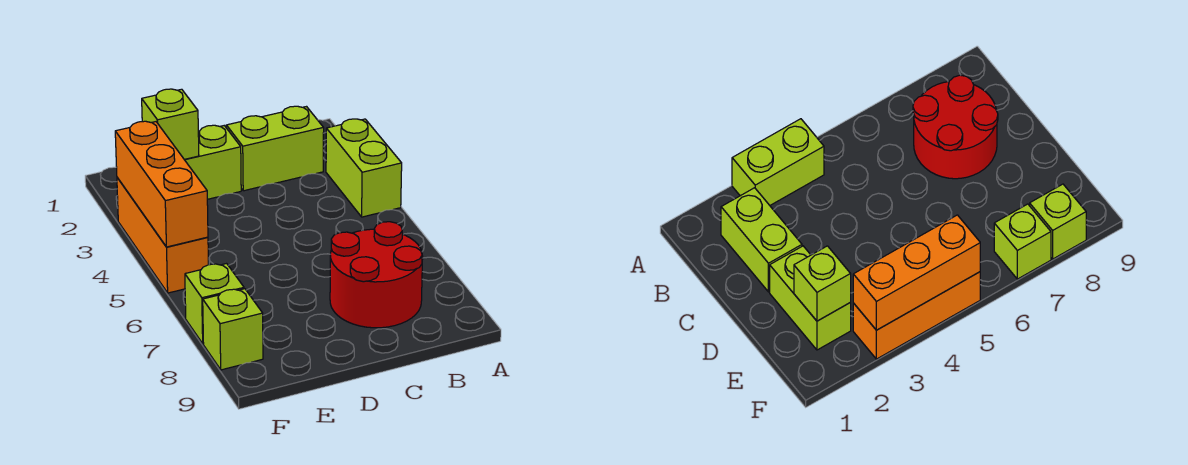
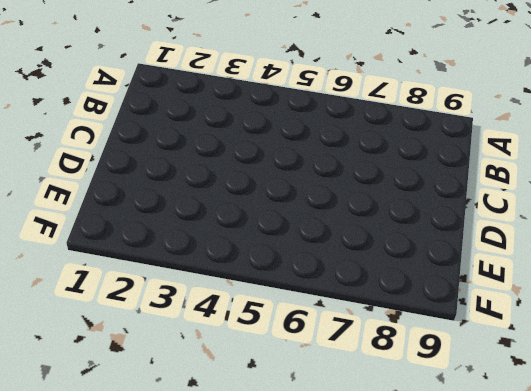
none -> lime 1x2 brick [326,119,402,217]
none -> lime 1x2 brick [226,106,324,191]

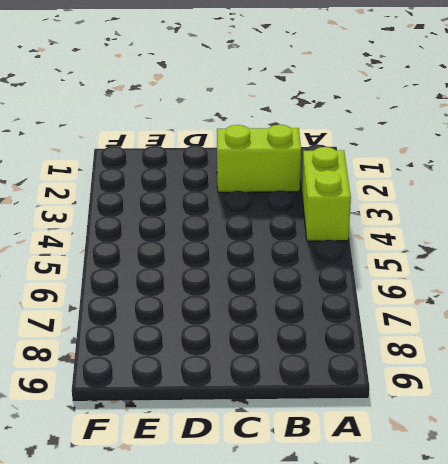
none -> red 2x2 round brick [330,222,423,328]
none -> lime 1x2 brick [184,125,241,199]

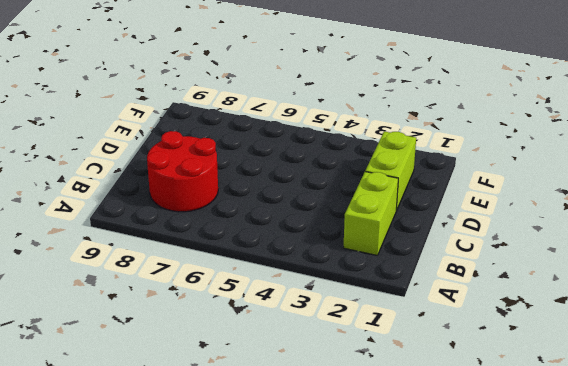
none -> lime 1x2 brick [326,119,402,217]
none -> orange 1x3 brick [117,178,209,293]

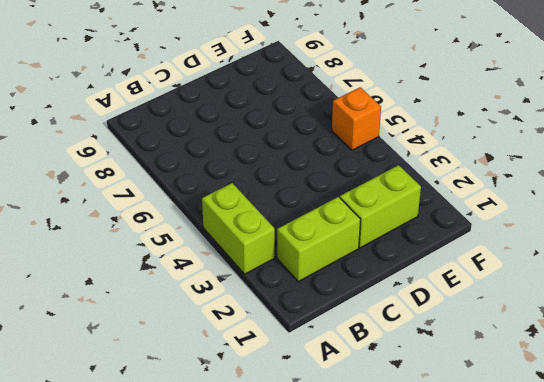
orange 1x1 brick [332,87,381,150] -> orange 1x3 brick [117,178,209,293]
none -> red 2x2 round brick [330,222,423,328]
none -> lime 1x1 brick [185,264,244,344]

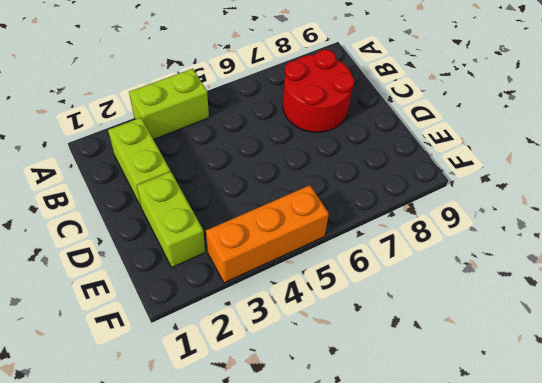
none -> lime 1x1 brick [185,264,244,344]
none -> lime 1x1 brick [203,289,263,370]

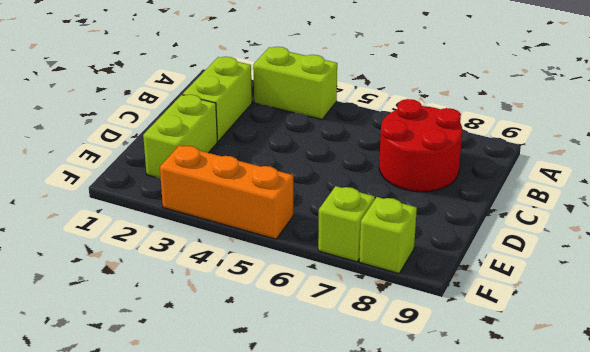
none -> lime 1x1 brick [142,89,199,159]
none -> orange 1x3 brick [115,121,208,247]

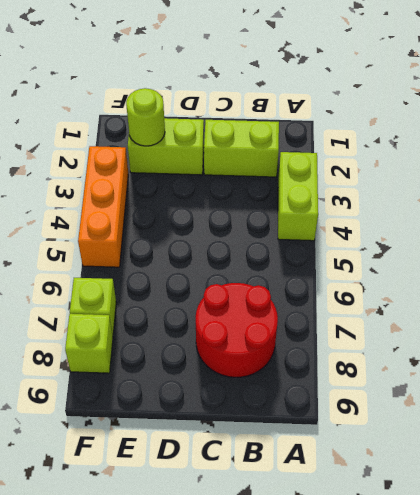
lime 1x1 round brick [126,88,165,146] -> lime 1x1 brick [142,89,199,159]
none -> orange 1x3 brick [115,121,208,247]

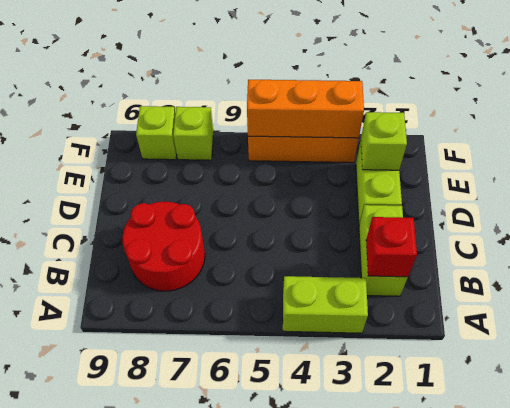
red 1x1 brick [366,217,417,277] -> none

